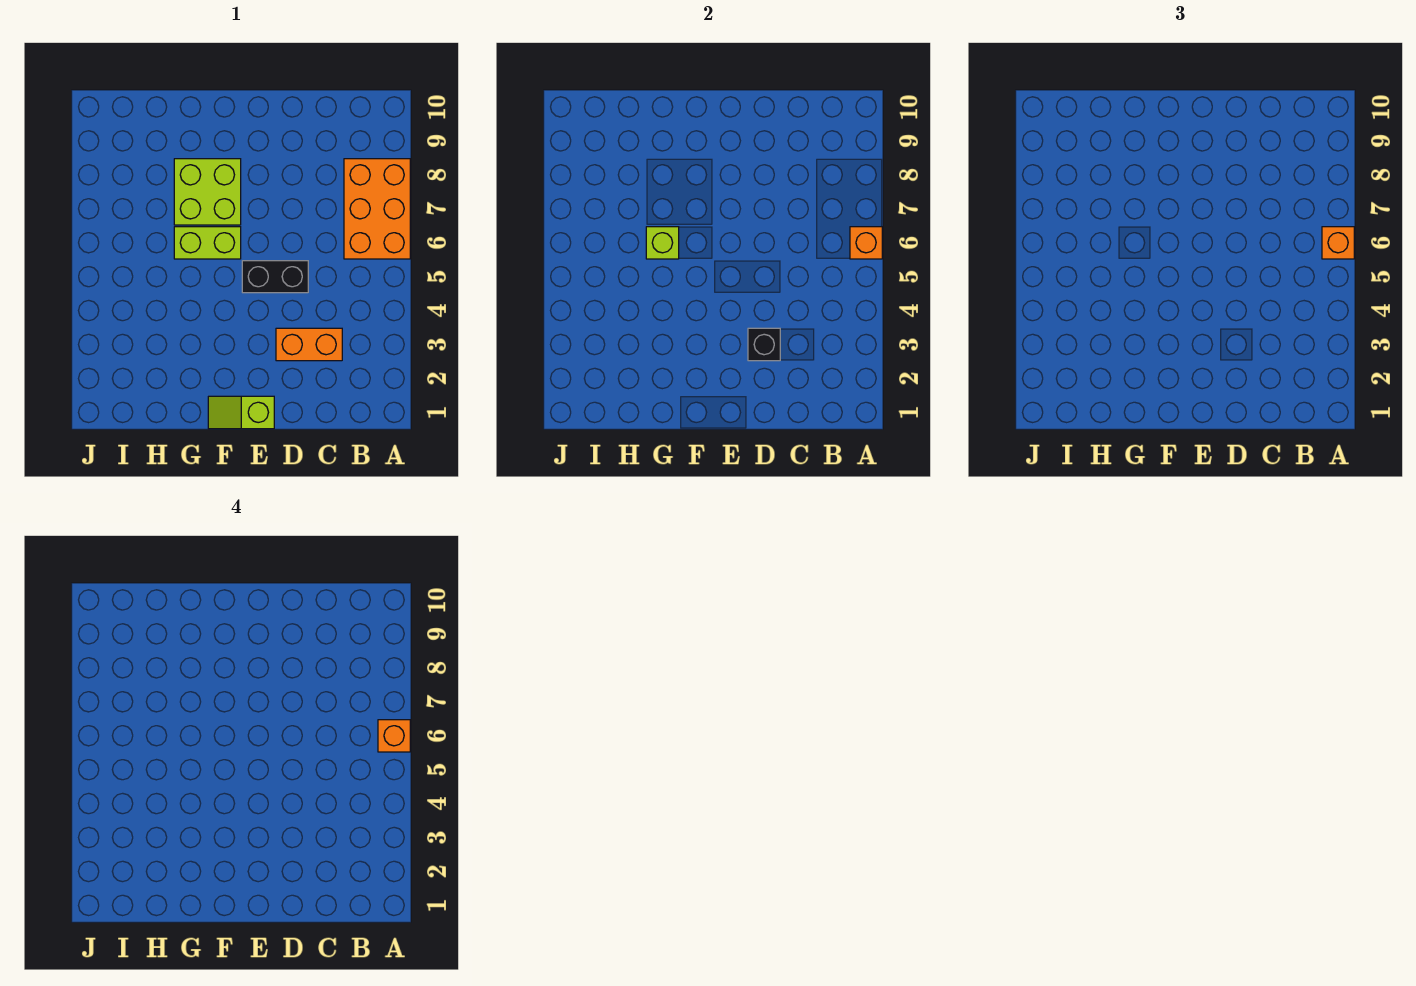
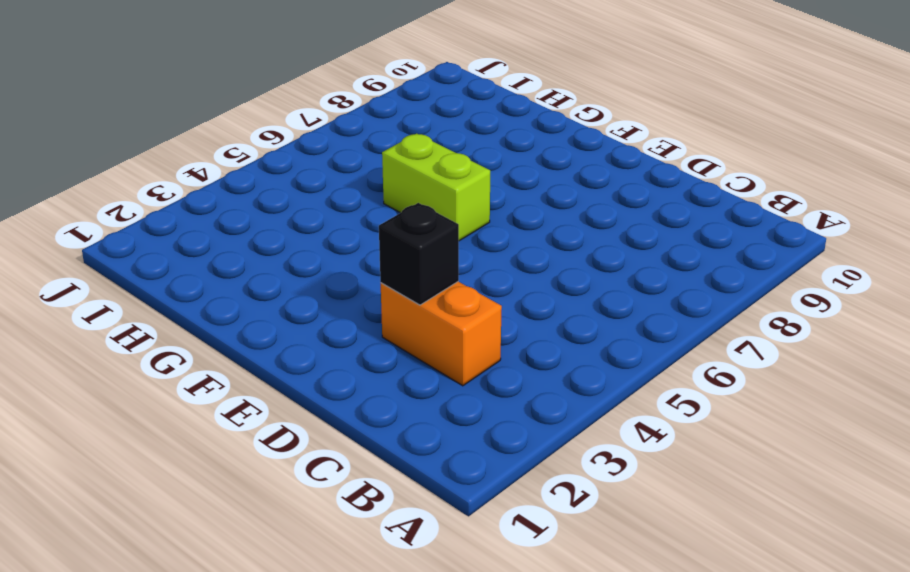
none -> orange 2x3 brick [344,159,410,259]
none -> black 1x2 brick [242,261,308,293]

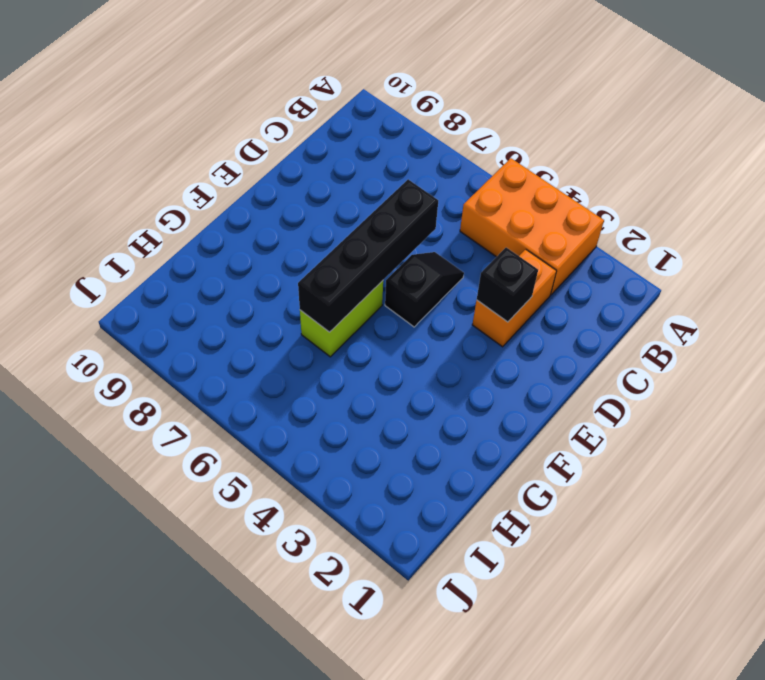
orange 2x3 brick [460,158,604,295] -> orange 2x3 brick moved to [344,159,410,259]
black 1x2 slope [385,252,464,327] -> black 1x2 brick [242,261,308,293]
black 1x4 brick [298,179,438,332] -> lime 1x1 brick [646,227,679,259]
none -> lime 1x2 slope [208,396,274,429]
none -> lime 2x2 brick [174,159,241,225]

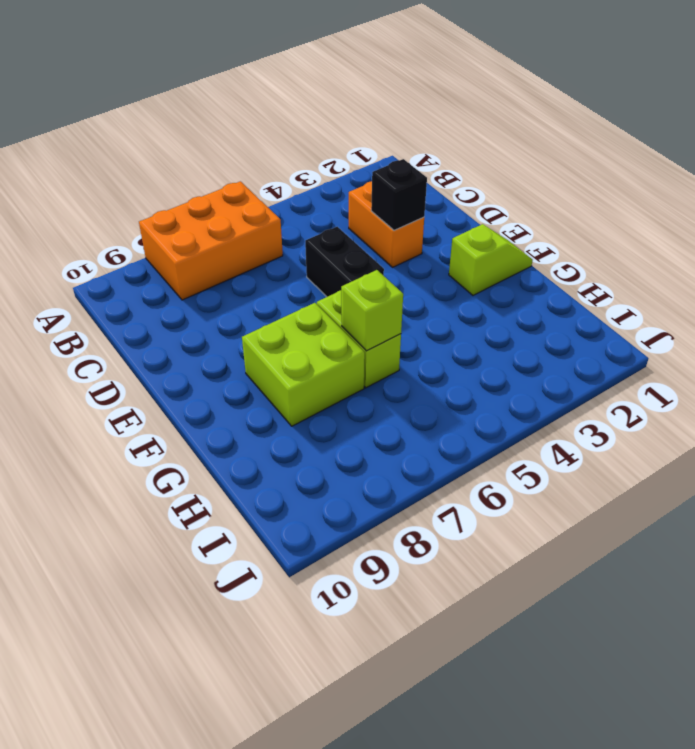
lime 1x2 slope [449,224,533,295] -> lime 1x2 slope turned to [208,396,274,429]
none -> orange 1x1 brick [850,227,882,259]
none -> orange 1x1 brick [1322,227,1354,259]

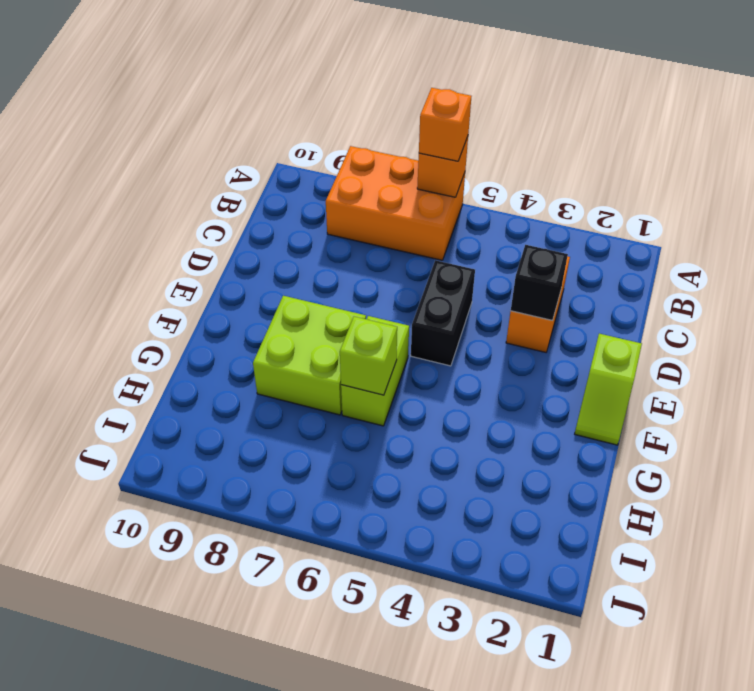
none -> orange 1x1 brick [378,720,410,752]

